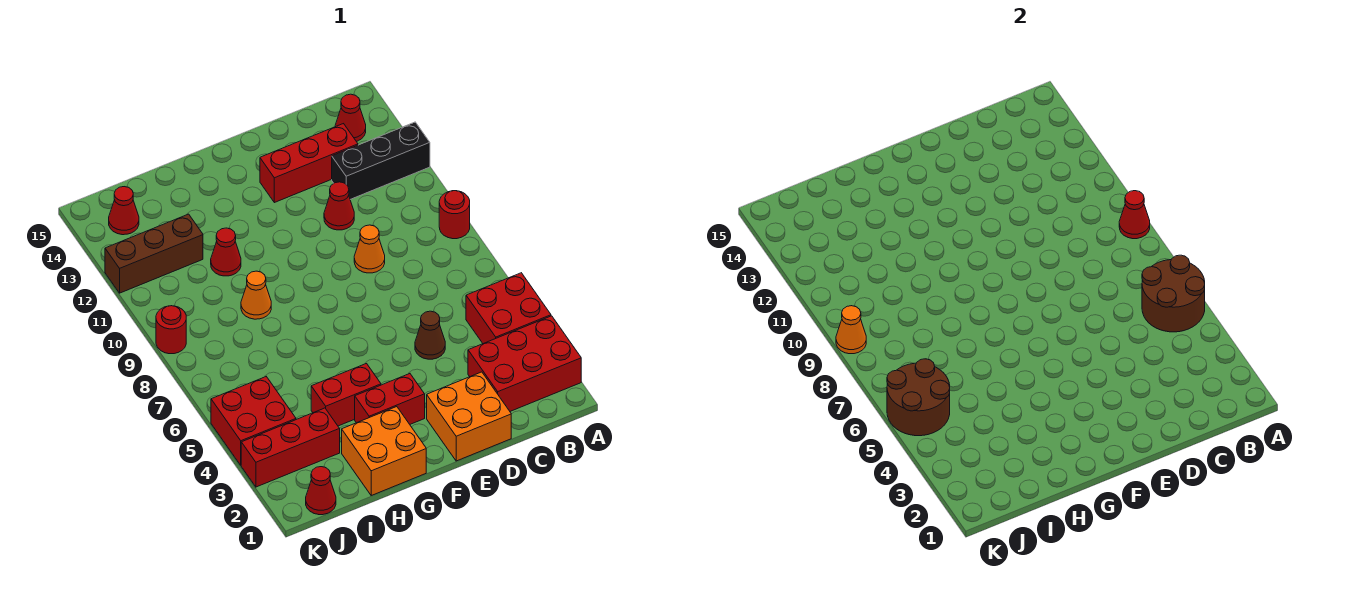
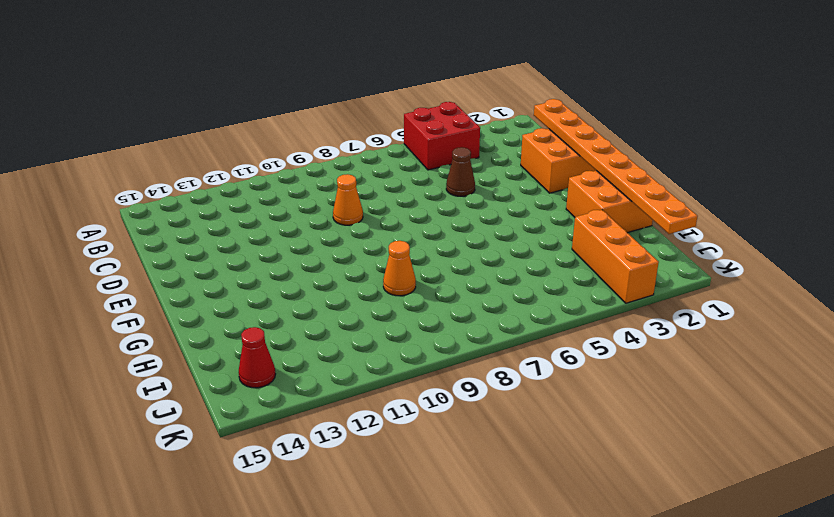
orange 1x8 plate [534,99,697,234] -> none
orange 1x3 brick [572,210,659,303] -> red 1x3 brick [241,408,340,487]
none -> red 2x3 brick [468,316,581,411]
none -> red 1x1 round brick [439,191,470,239]
none -> black 1x3 brick [332,122,430,199]

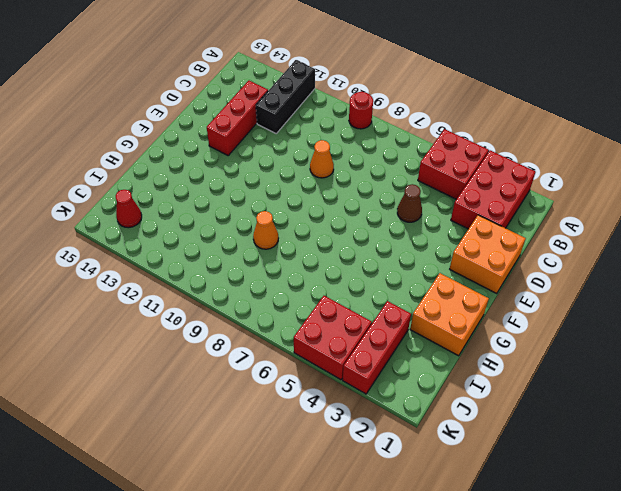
none -> red 1x1 cone [335,94,366,141]
none -> red 1x1 cone [324,182,354,230]
none -> red 1x2 brick [355,374,425,424]

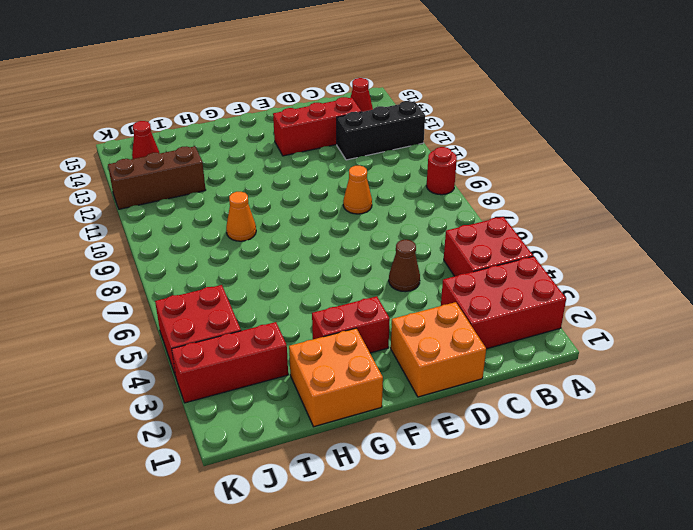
none -> red 1x1 cone [324,182,354,230]
none -> red 1x2 brick [311,364,381,426]
none -> red 1x1 cone [211,228,241,276]

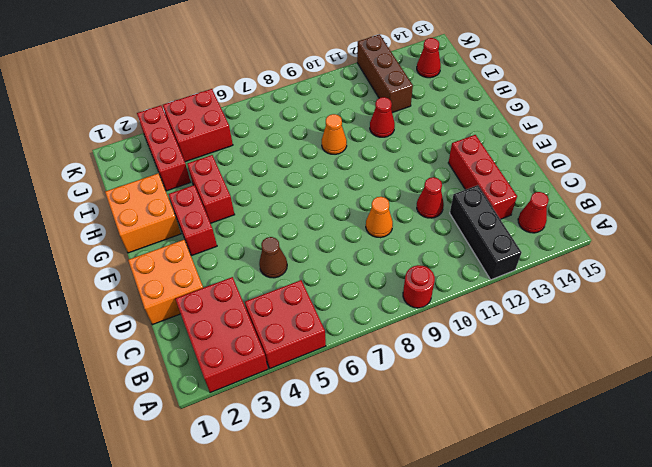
none -> red 1x1 cone [306,467,336,515]
none -> red 1x1 round brick [156,306,186,354]
none -> brown 2x2 round brick [1142,255,1205,332]

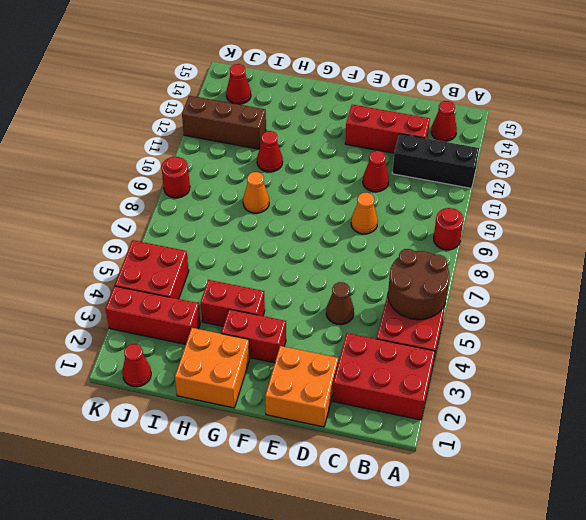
none -> red 1x1 cone [1119,191,1150,239]
none -> brown 2x2 round brick [887,359,950,436]
none -> orange 1x1 cone [836,306,866,354]

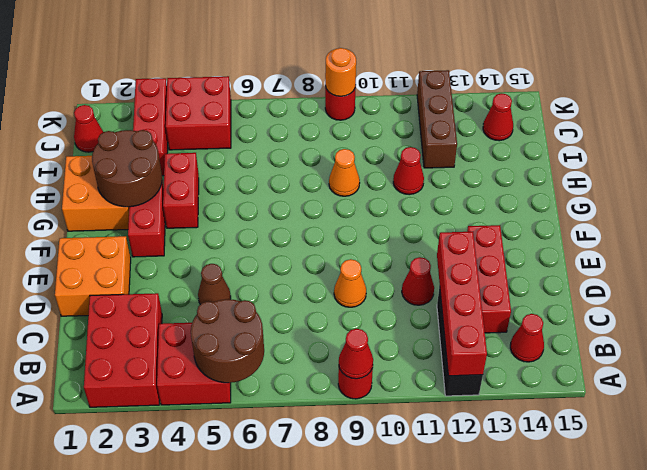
red 1x4 brick [437,232,487,376] -> none
brown 2x2 round brick [92,130,162,207] -> brown 2x2 round brick moved to [887,359,950,436]
orange 1x1 round brick [325,48,356,96] -> orange 1x1 cone [836,306,866,354]

